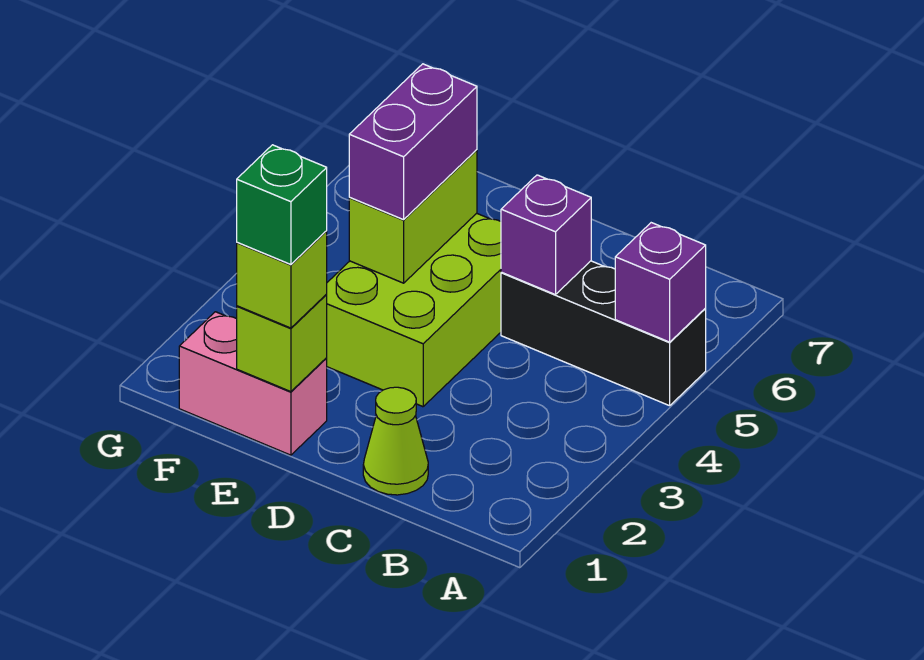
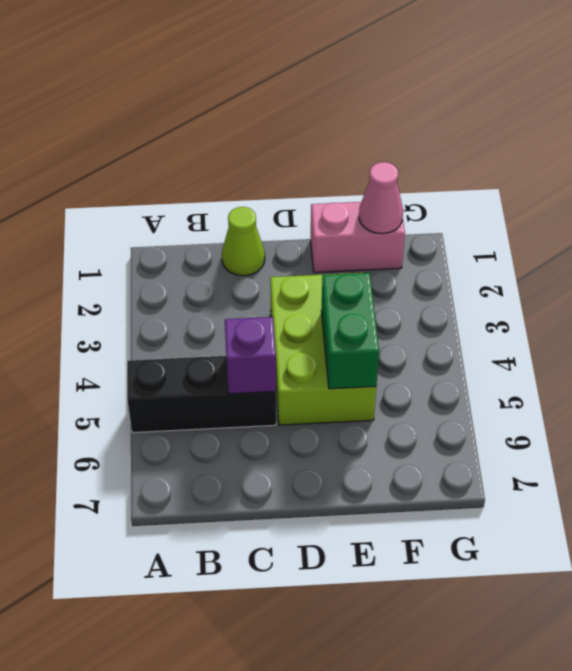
green 1x2 brick [321,273,379,389] -> lime 1x2 brick [349,150,477,283]
pink 1x1 cone [359,162,403,234] -> none
none -> purple 1x1 brick [615,223,706,342]
none -> lime 1x1 brick [237,295,327,392]

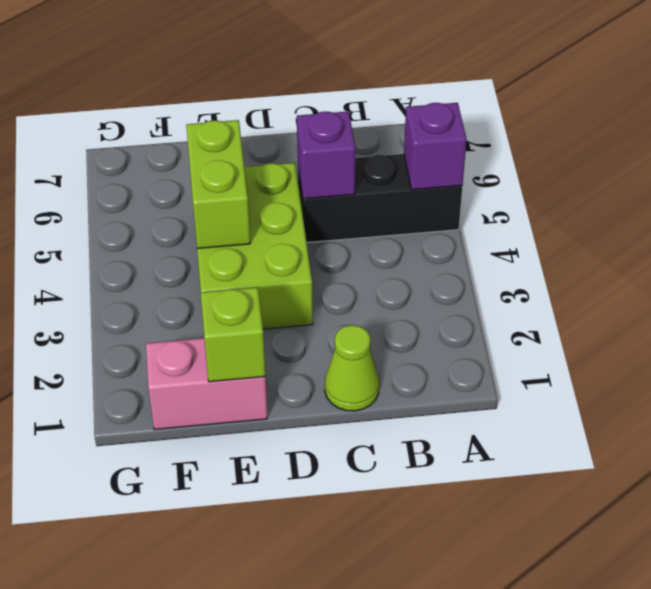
none -> lime 1x1 brick [237,231,327,328]
none -> purple 1x2 brick [349,64,477,220]

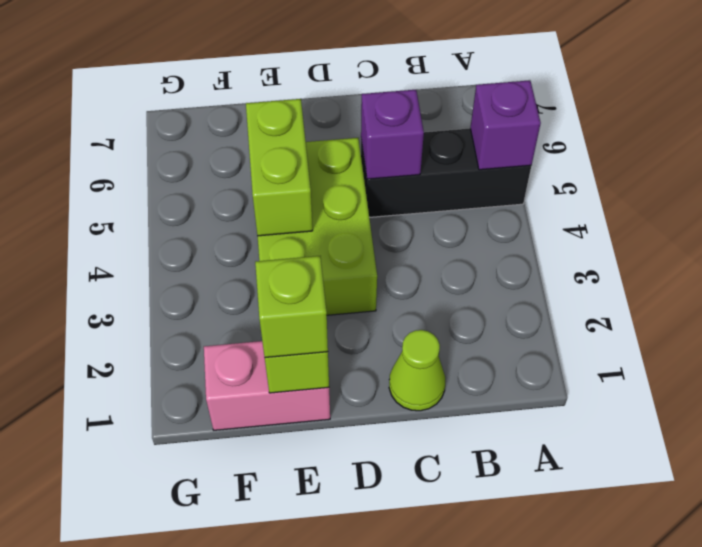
none -> purple 1x2 brick [349,64,477,220]
none -> green 1x1 brick [237,145,327,265]

